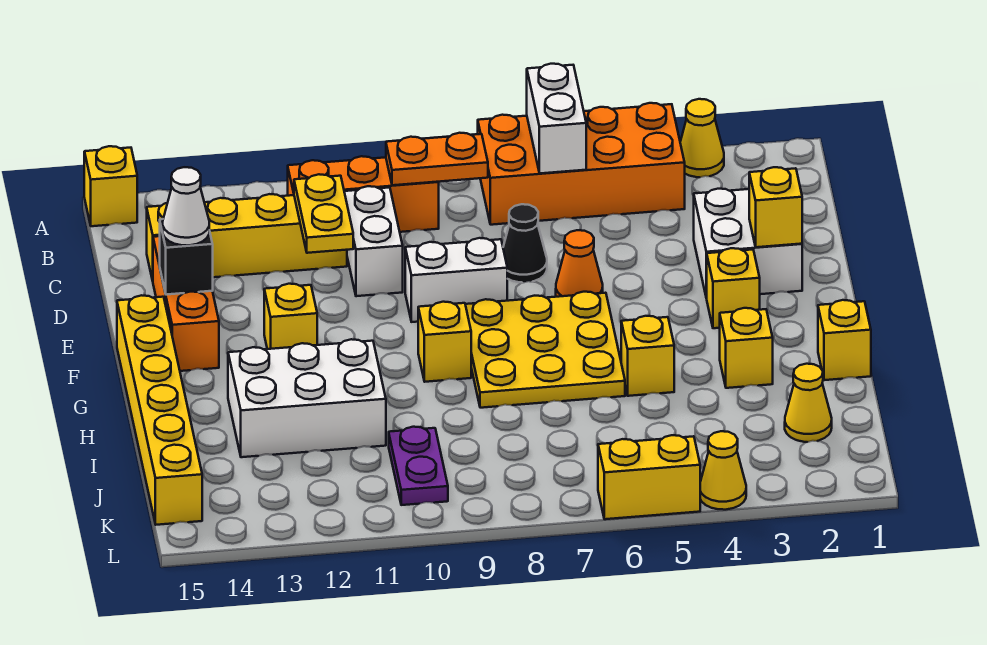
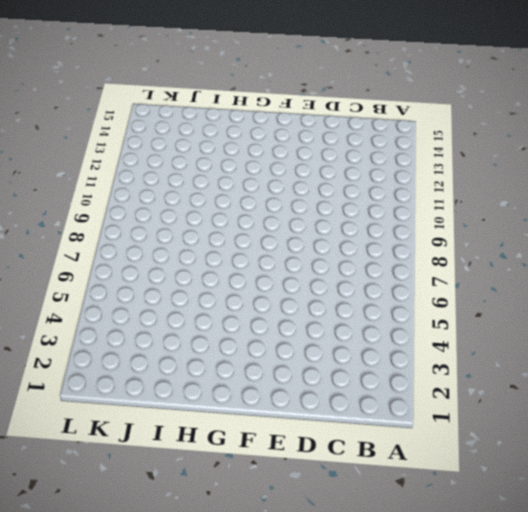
none -> yellow 1x1 cone [680,99,724,177]
none -> orange 2x4 brick [478,103,685,225]
none -> yellow 1x1 brick [84,146,137,226]
none -> orange 1x3 brick [288,156,439,232]

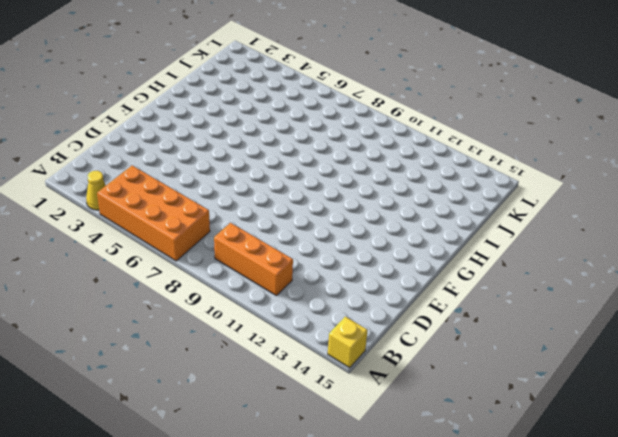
none -> white 1x2 brick [344,186,403,296]
none -> yellow 1x4 brick [147,194,347,281]
none -> white 2x2 brick [694,189,802,298]
none -> black 1x1 cone [503,204,547,283]

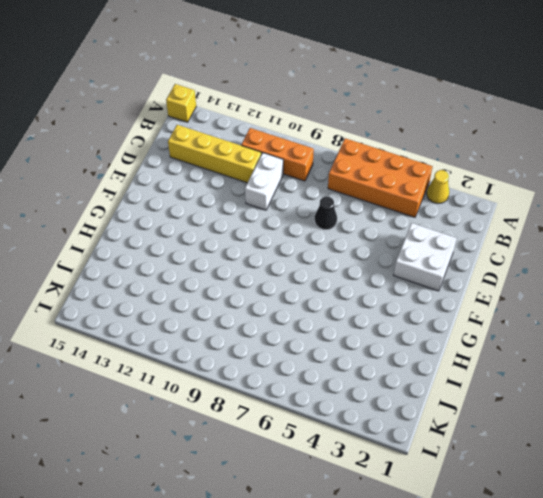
none -> orange 1x3 brick [153,236,219,371]
none -> orange 1x1 cone [556,230,603,297]
none -> white 1x2 brick [405,238,507,322]
none -> yellow 1x1 brick [707,248,760,328]

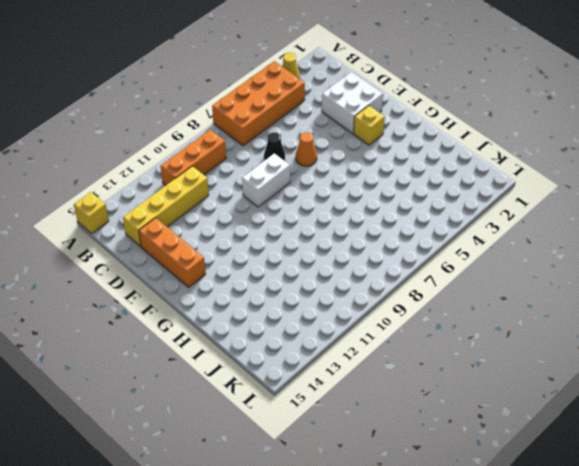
none -> white 1x2 brick [344,186,403,296]
none -> yellow 3x3 plate [465,292,625,408]
none -> yellow 1x1 brick [264,284,317,349]
none -> yellow 1x6 brick [117,295,202,525]

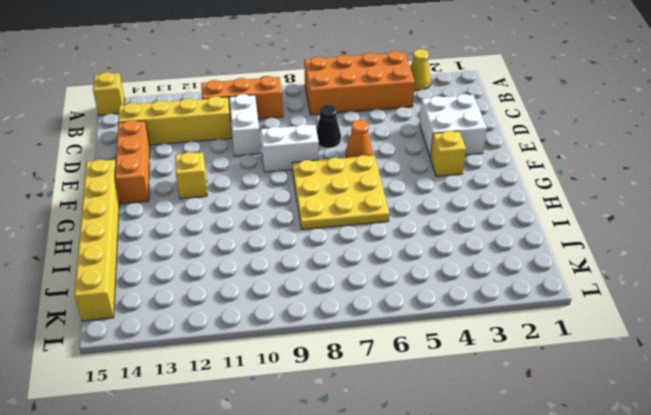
none -> yellow 1x1 brick [418,302,471,382]
none -> yellow 1x1 brick [818,300,871,380]
none -> yellow 1x1 brick [720,308,773,388]
none -> yellow 1x1 brick [621,316,674,396]

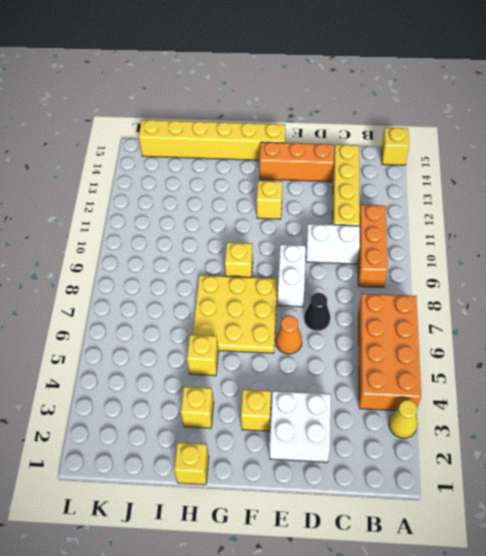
none -> white 2x3 brick [228,339,386,457]
none -> yellow 1x1 cone [785,364,832,442]
none -> purple 1x2 plate [389,427,448,505]
none -> yellow 1x1 cone [700,431,746,510]

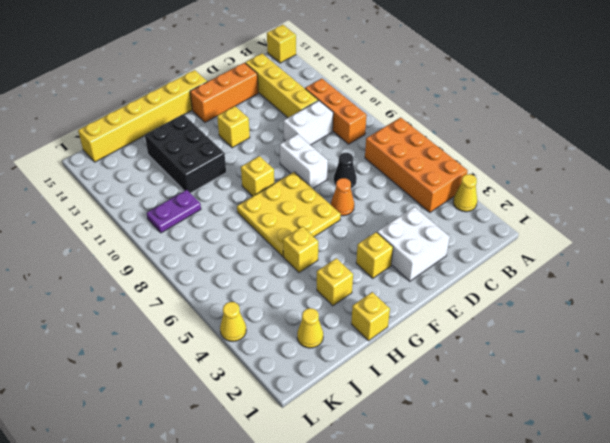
black 2x3 brick [145,114,226,193] -> white 2x3 brick [228,339,386,457]
none -> yellow 1x2 brick [598,435,700,519]
none -> white 1x2 brick [527,64,586,173]
none -> orange 1x2 plate [386,133,488,185]
none -> yellow 1x2 plate [294,174,353,253]

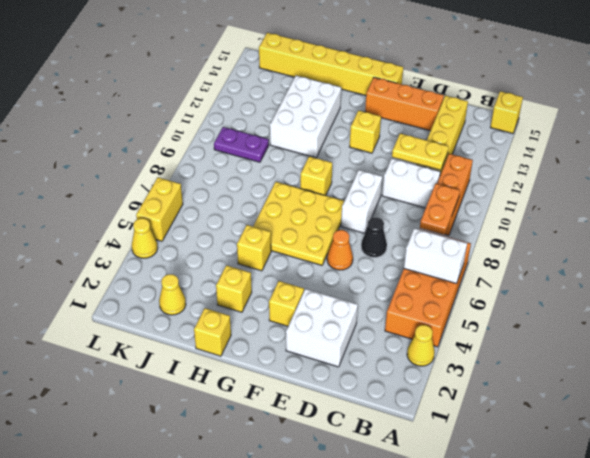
none -> yellow 1x1 brick [749,167,802,247]
none -> black 1x1 brick [160,219,213,295]
none -> white 1x1 cone [163,167,209,245]

